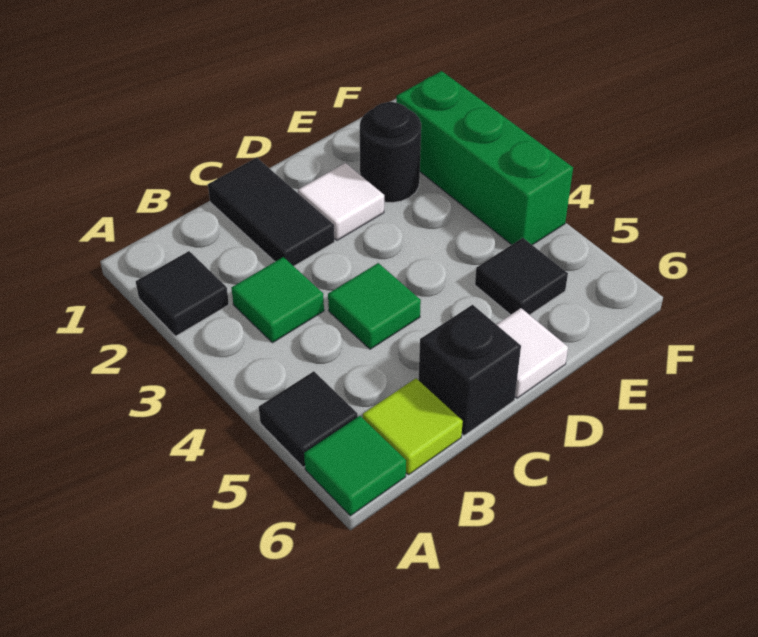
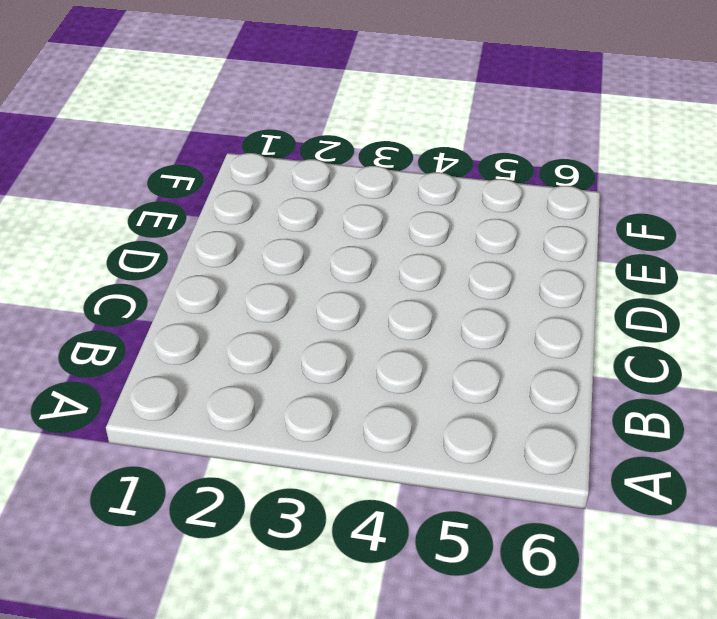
none -> black 1x1 tile [136,251,229,336]
none -> black 1x1 tile [259,371,358,467]
none -> green 1x1 tile [304,416,406,516]

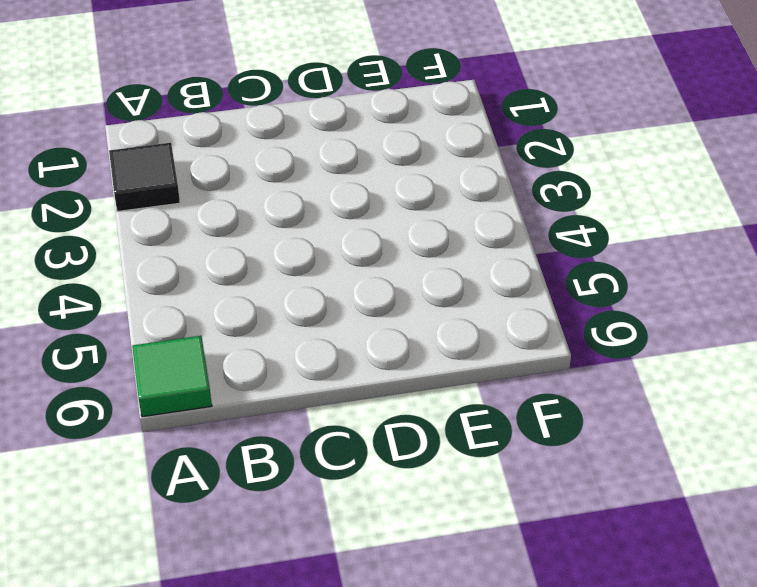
none -> black 1x1 tile [259,371,358,467]
none -> green 1x1 tile [231,257,324,343]
none -> lime 1x1 tile [363,378,463,475]

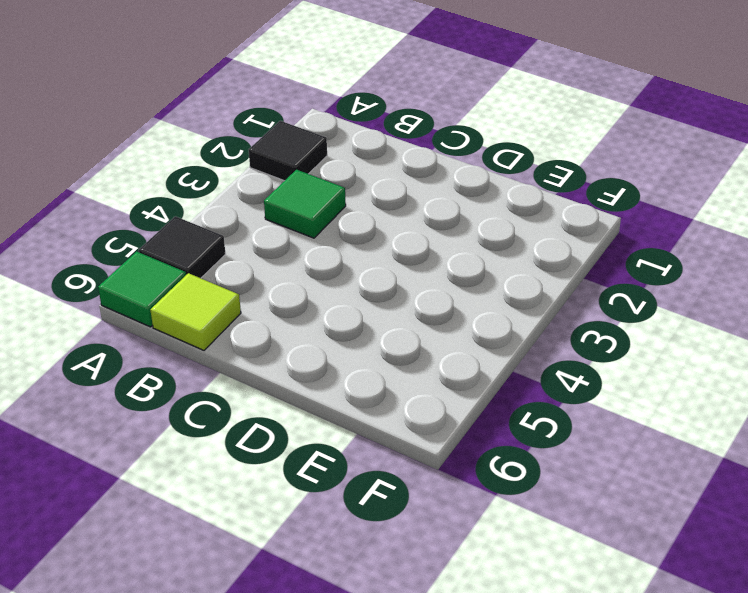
none -> black 1x2 tile [208,158,334,266]
none -> green 1x1 tile [328,263,421,349]
none -> black 1x1 brick [419,305,521,436]

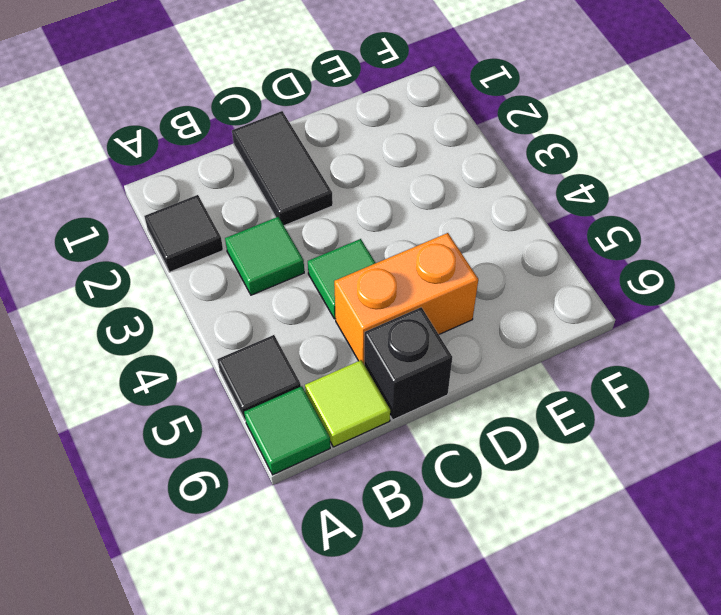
orange 1x2 brick [334,233,478,363] -> none
none -> white 1x1 tile [298,163,384,240]
none -> white 1x1 tile [496,308,568,398]
none -> black 1x1 round brick [360,102,421,203]

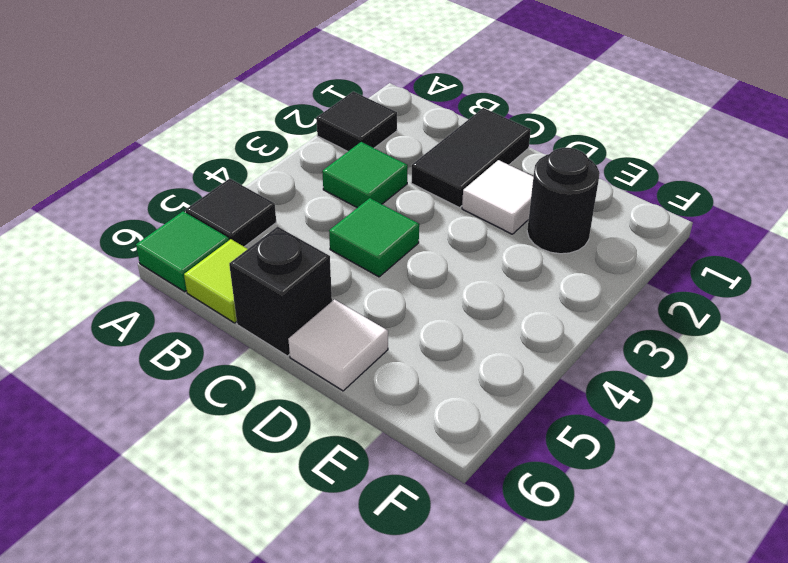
none -> black 1x1 tile [475,238,568,315]
none -> green 1x3 brick [396,71,573,245]

